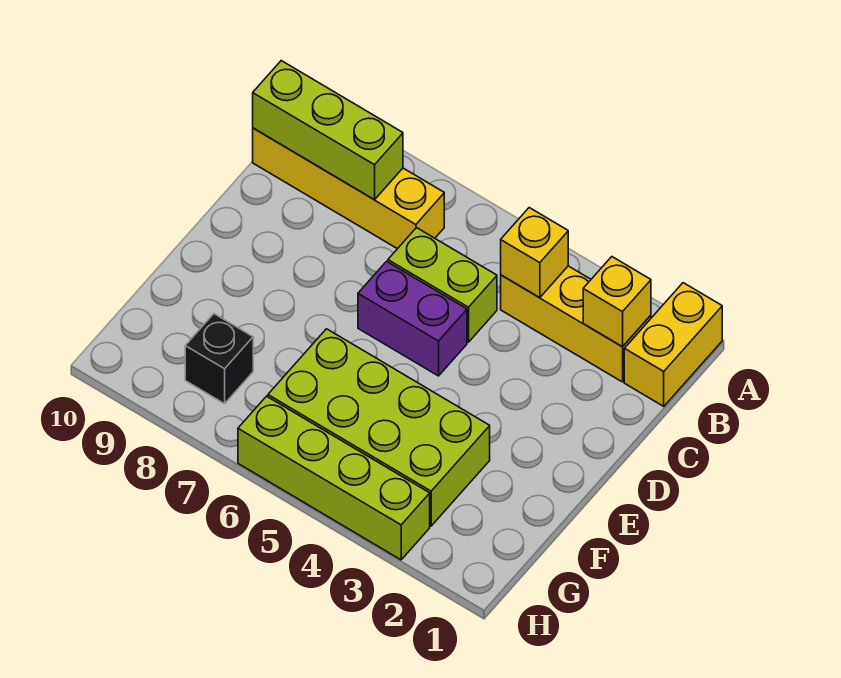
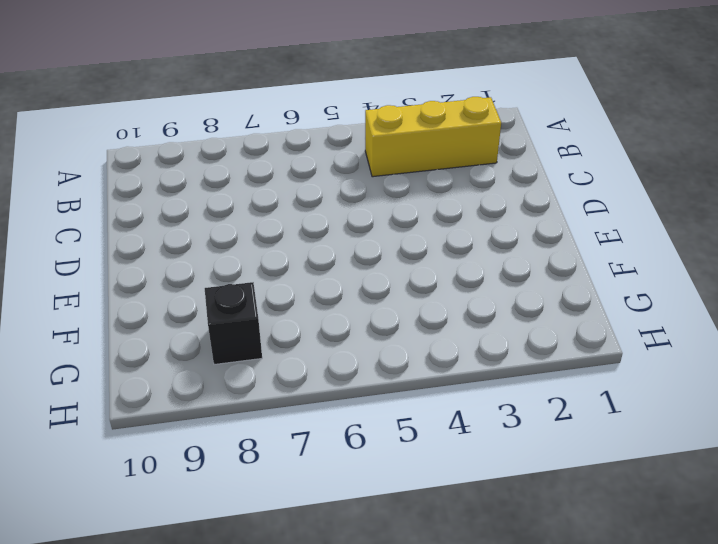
none -> yellow 1x2 brick [624,283,722,406]
none -> yellow 1x4 brick [253,128,444,249]

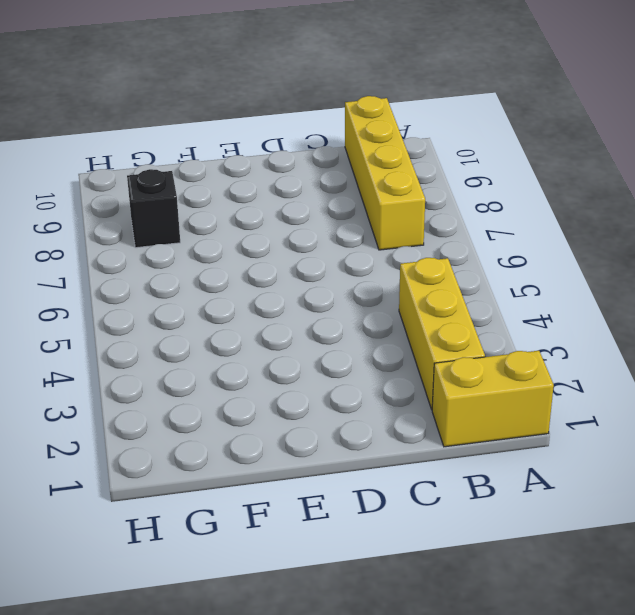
none -> lime 1x2 brick [388,228,497,342]
none -> purple 1x2 brick [358,261,467,376]

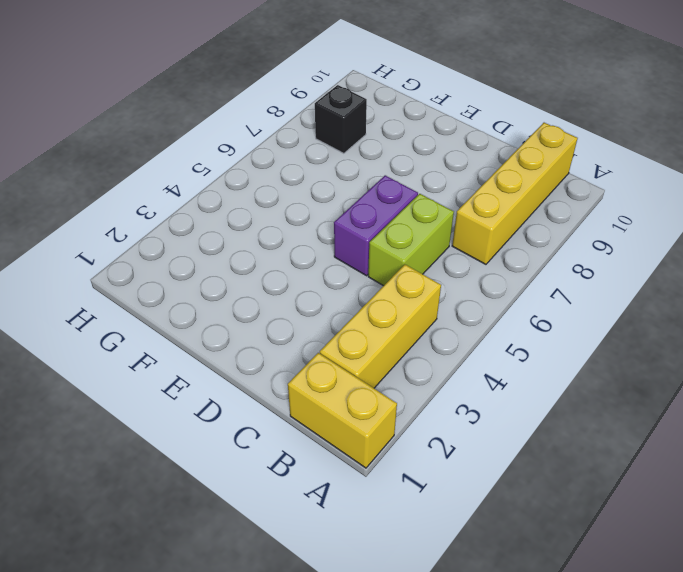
none -> lime 2x4 brick [268,329,490,526]
none -> lime 1x4 brick [238,396,430,560]

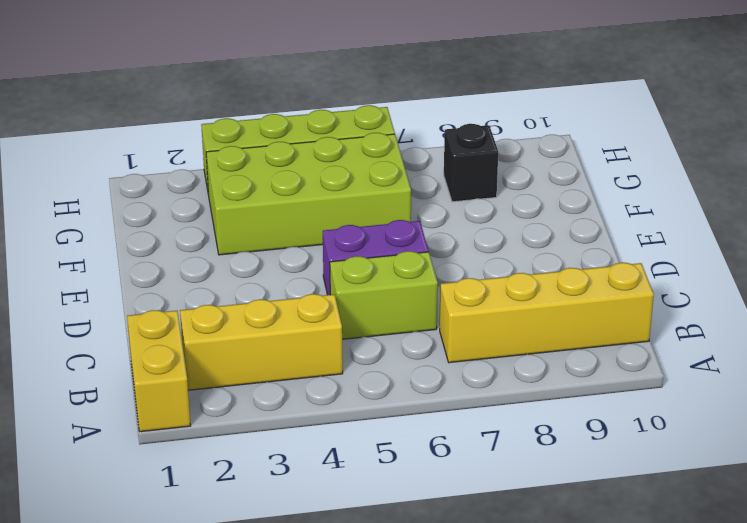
none -> yellow 1x1 brick [583,257,651,347]
none -> yellow 1x1 brick [501,208,568,298]

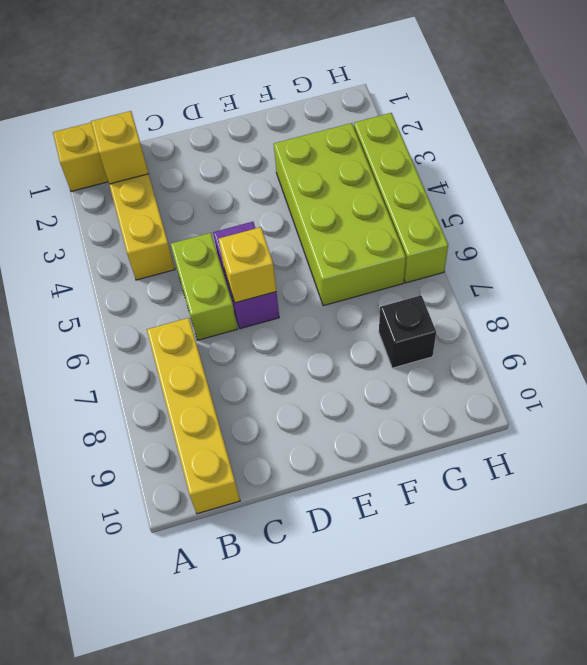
yellow 1x1 brick [219,227,276,303] -> yellow 1x1 brick moved to [501,208,568,298]
none -> lime 1x3 brick [253,61,403,200]

